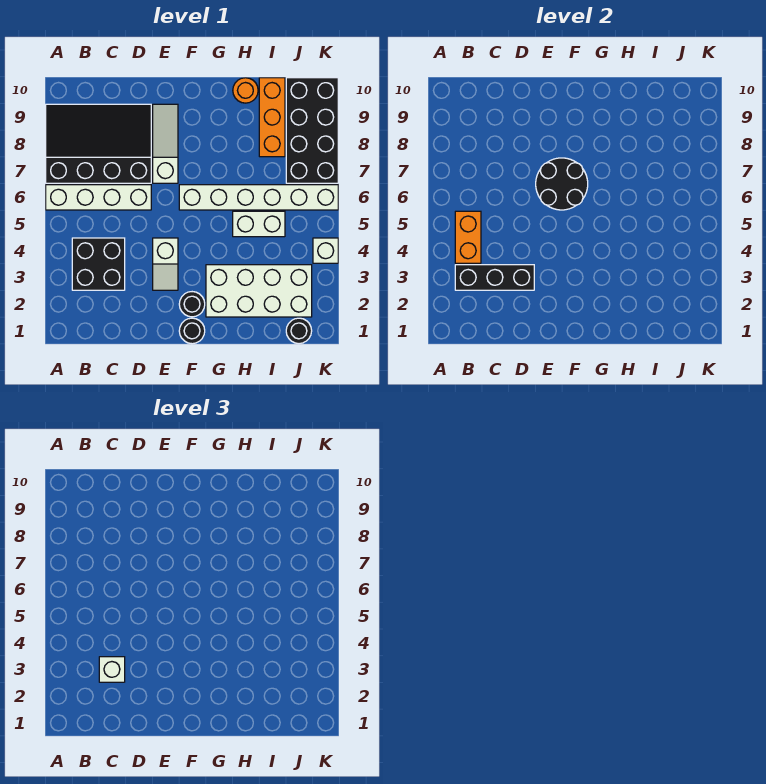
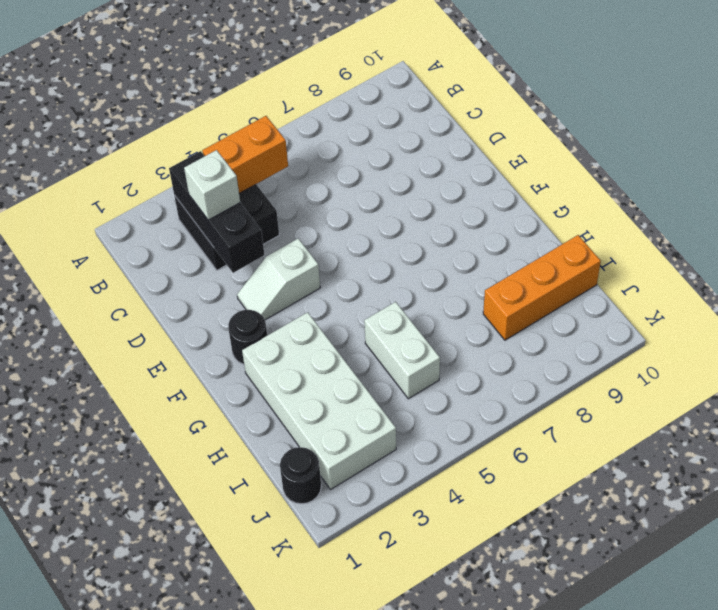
none -> white 1x4 brick [46,185,151,210]
none -> black 3x4 slope [46,104,151,183]
none -> white 1x3 slope [153,104,178,183]

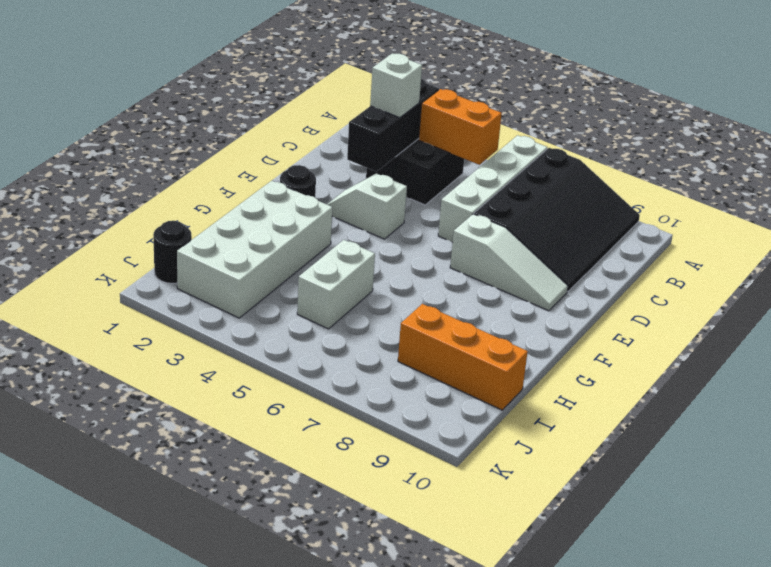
none -> black 1x1 round brick [179,318,205,344]
none -> white 1x6 brick [179,185,338,210]
none -> orange 1x1 round brick [233,78,258,103]

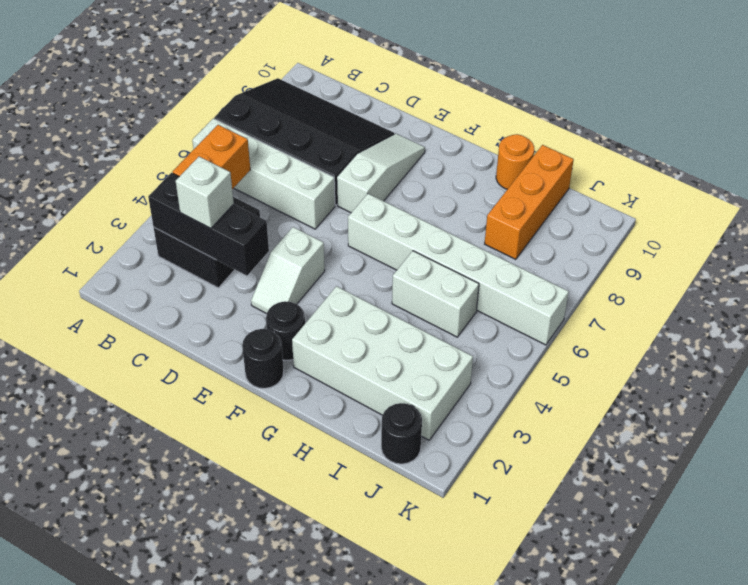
none -> black 2x4 brick [286,78,338,183]
none -> white 1x1 brick [313,238,338,263]
none -> black 2x2 round brick [536,158,588,210]

